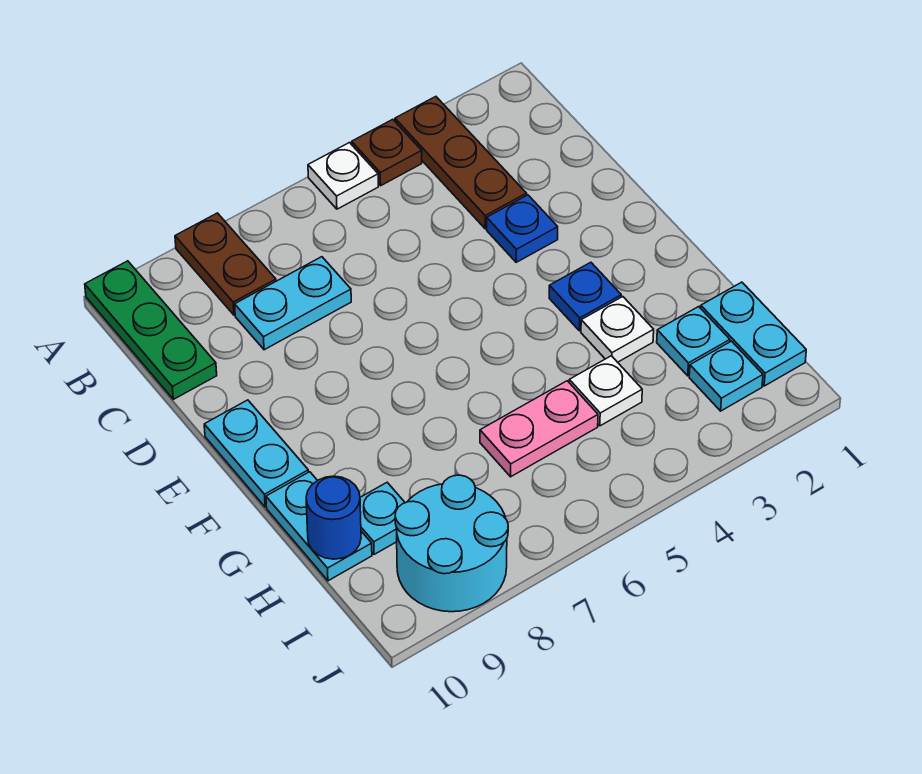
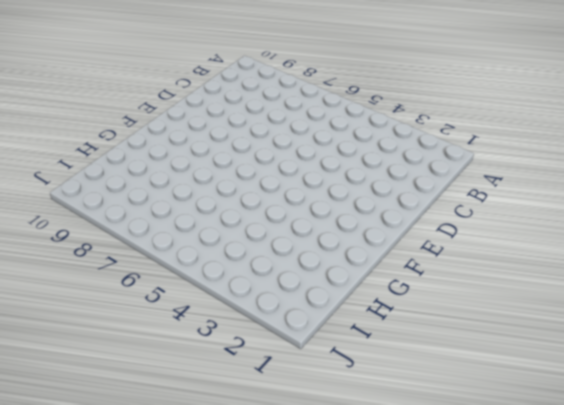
none -> brown 1x3 plate [395,97,527,229]
none -> brown 1x1 plate [352,119,422,186]
none -> white 1x1 plate [308,143,378,209]

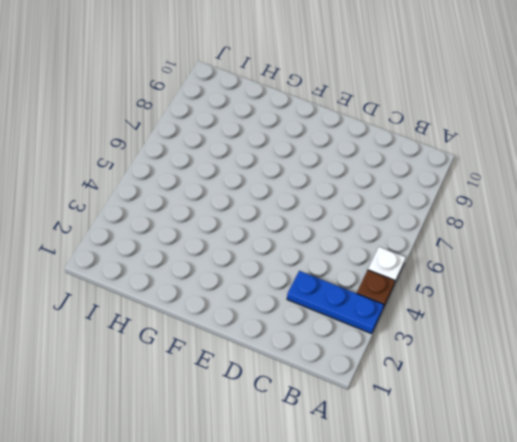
blue 1x3 plate [287,271,384,334] -> brown 1x3 plate [395,97,527,229]
none -> brown 1x2 plate [175,213,276,315]
none -> green 1x3 plate [85,261,217,399]
none -> cyan 1x2 plate [235,257,351,350]

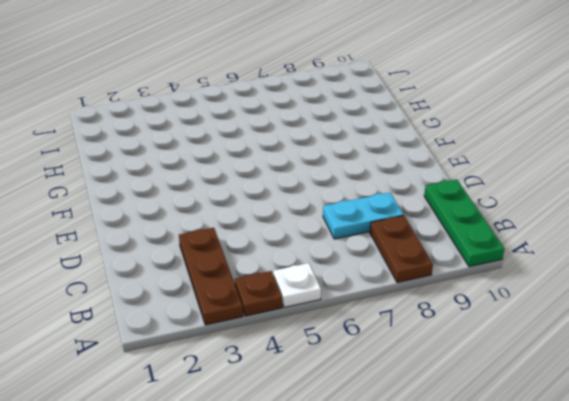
none -> blue 1x1 plate [487,195,558,262]
none -> cyan 1x2 plate [204,400,308,507]
none -> blue 1x1 plate [549,262,621,331]

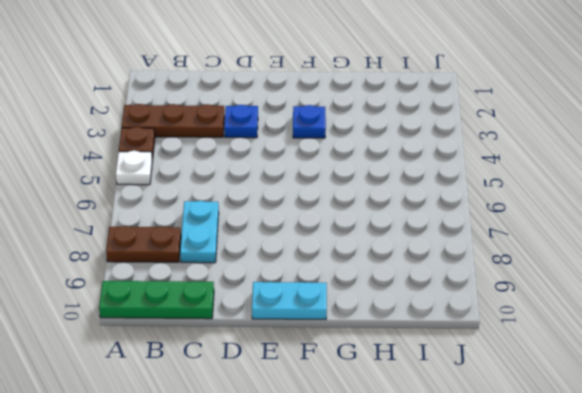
none -> white 1x1 plate [581,297,654,362]
none -> cyan 1x2 plate [266,472,372,581]
none -> cyan 1x2 plate [701,282,806,386]

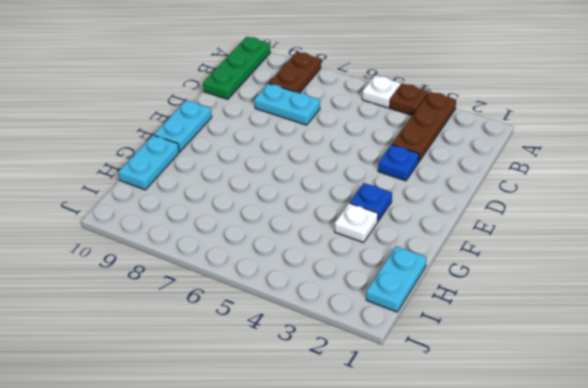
none -> cyan 1x1 plate [657,307,730,376]
none -> white 1x1 plate [569,356,642,426]
none -> pink 1x2 plate [480,381,598,477]

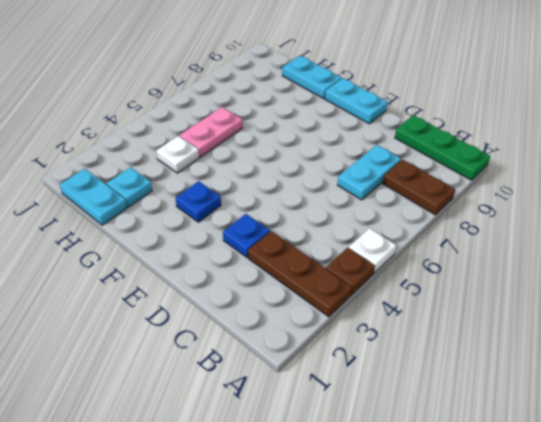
none -> white 1x1 plate [581,297,654,362]
none -> cyan 1x1 plate [360,483,405,554]
none -> cyan 1x1 plate [689,341,763,411]

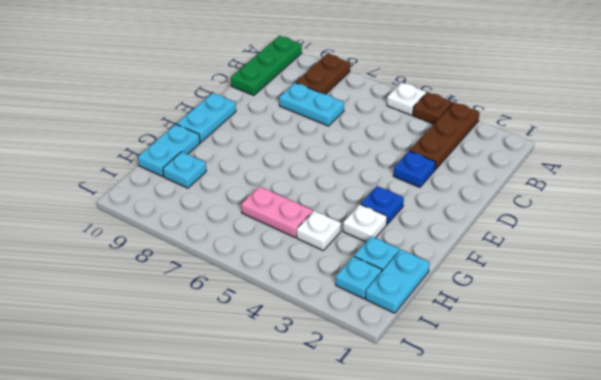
none -> cyan 2x2 round brick [395,475,508,612]
none -> blue 1x1 round brick [306,476,361,559]

